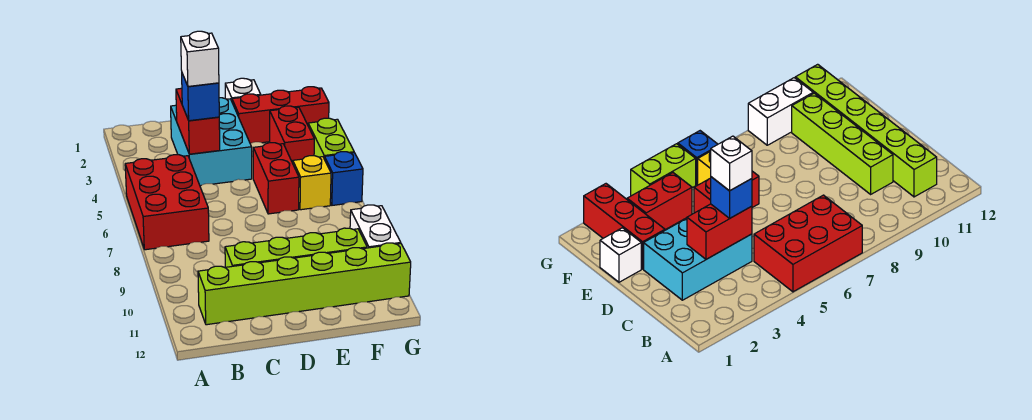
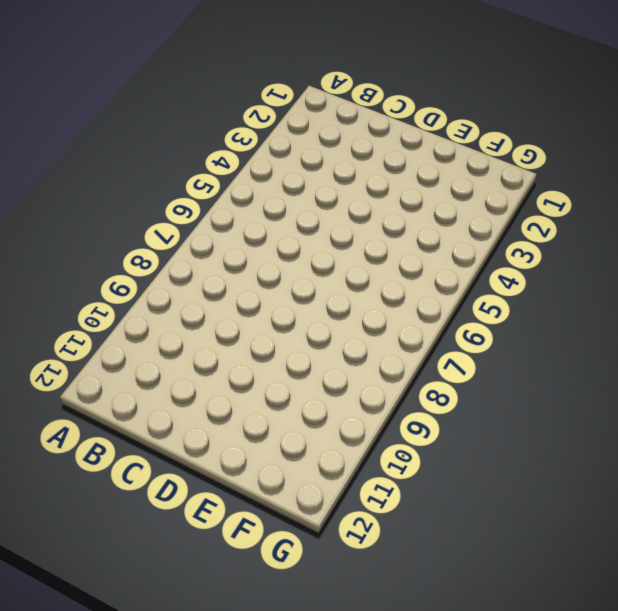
none -> red 2x3 brick [125,155,209,250]
none -> lime 1x6 brick [198,243,411,325]
none -> cyan 2x3 brick [171,98,252,186]

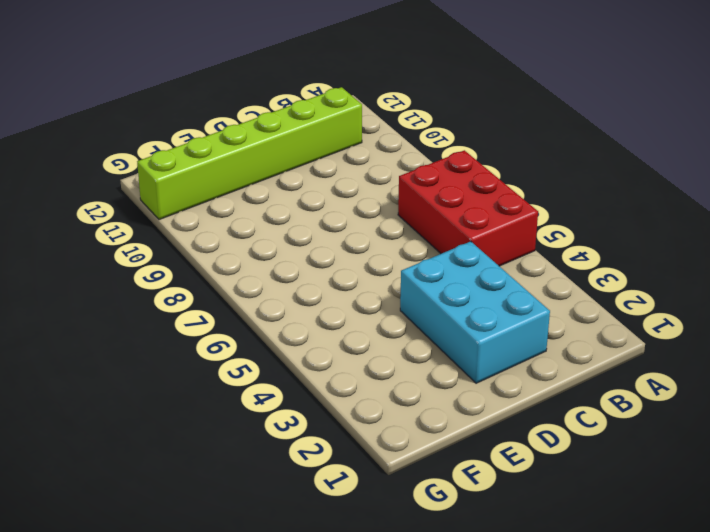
none -> lime 1x4 brick [225,228,367,267]
none -> white 1x1 brick [225,78,261,101]
none -> red 1x3 brick [232,87,329,143]

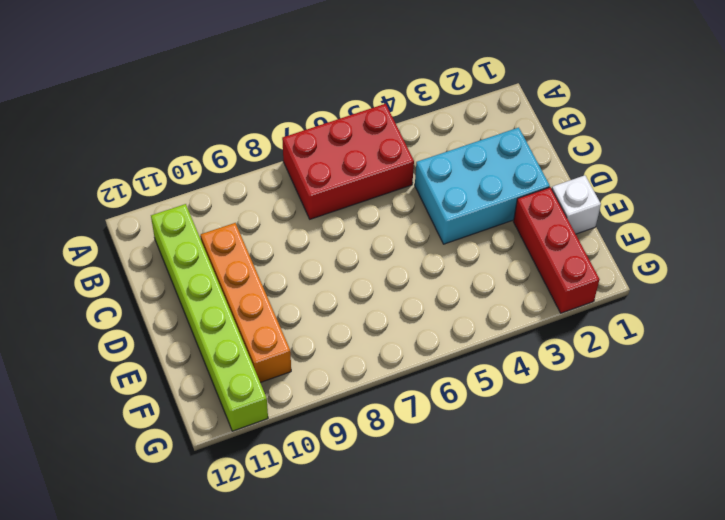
orange 1x4 brick [201,223,291,383] -> lime 1x4 brick [225,228,367,267]
none -> red 1x2 brick [253,143,299,214]
none -> red 1x2 brick [270,106,314,163]
none -> yellow 1x1 brick [293,156,331,210]

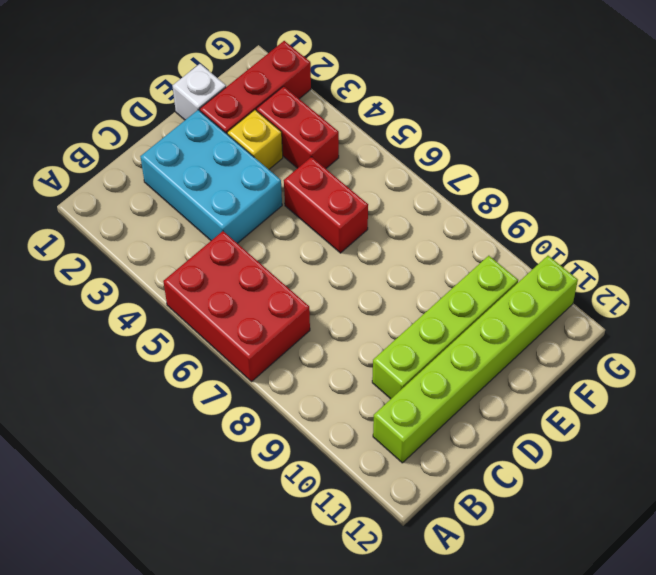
yellow 1x1 brick [227,110,283,169] -> yellow 1x1 brick moved to [293,156,331,210]
none -> lime 1x2 brick [308,118,354,159]
none -> blue 1x1 brick [325,152,363,205]
none -> white 1x2 brick [350,205,401,248]

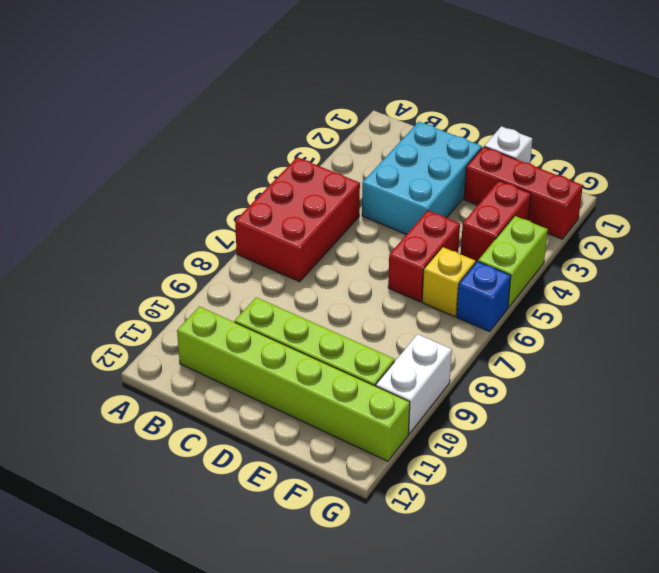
none -> red 1x2 brick [176,88,220,154]
none -> blue 1x1 brick [182,74,219,121]
none -> white 1x1 brick [181,31,219,86]

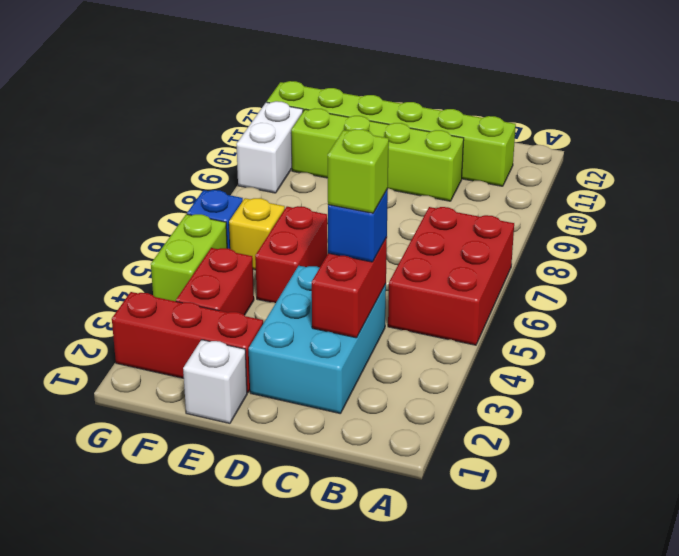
lime 1x1 brick [328,129,389,213] -> white 1x1 brick [181,31,219,86]

